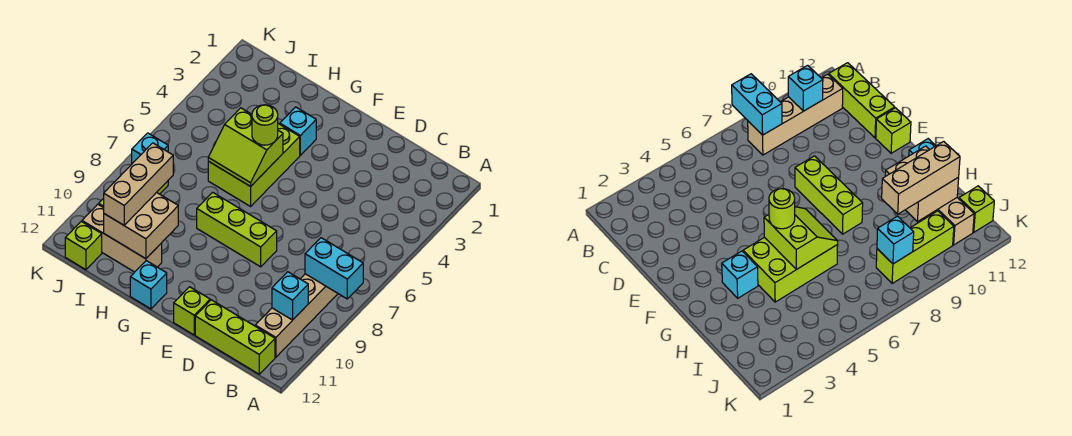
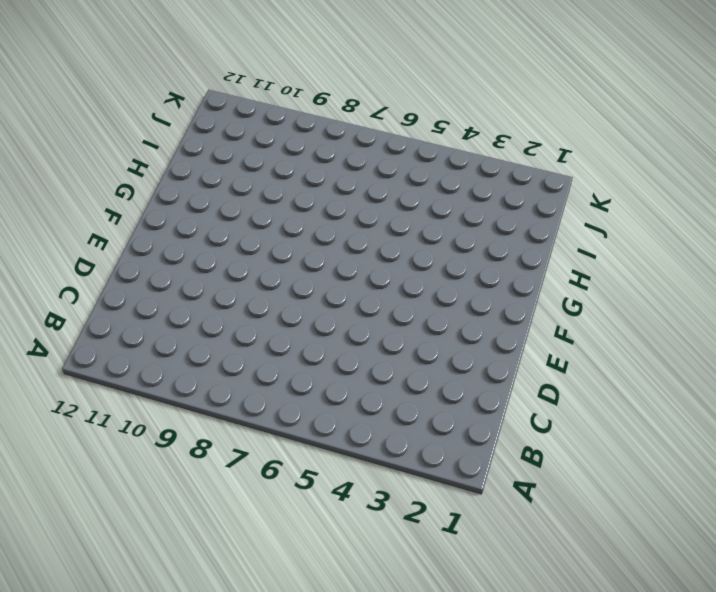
none -> tan 1x4 brick [255,274,338,357]
none -> lime 1x3 brick [195,300,275,374]
none -> lime 1x3 brick [197,192,277,267]

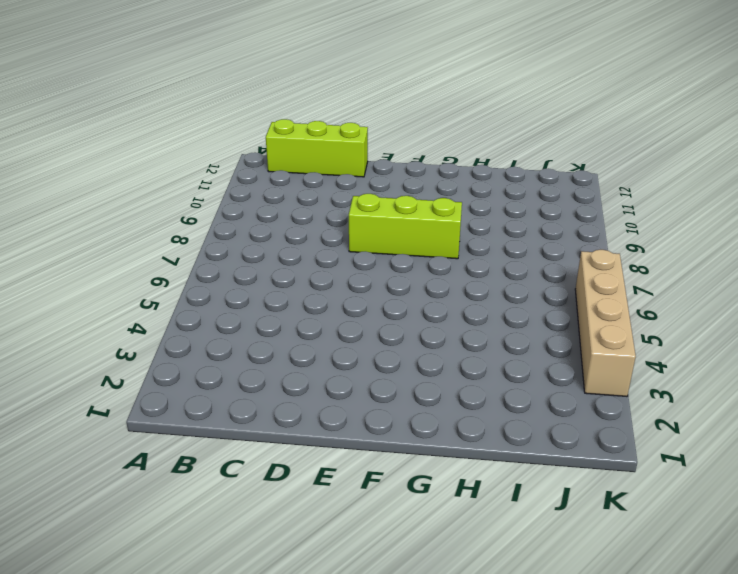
tan 1x4 brick [575,250,636,396] -> tan 1x4 brick moved to [255,274,338,357]
none -> lime 1x1 brick [174,287,210,335]
none -> cyan 1x1 brick [280,107,316,155]
none -> lime 2x3 brick [208,124,300,206]

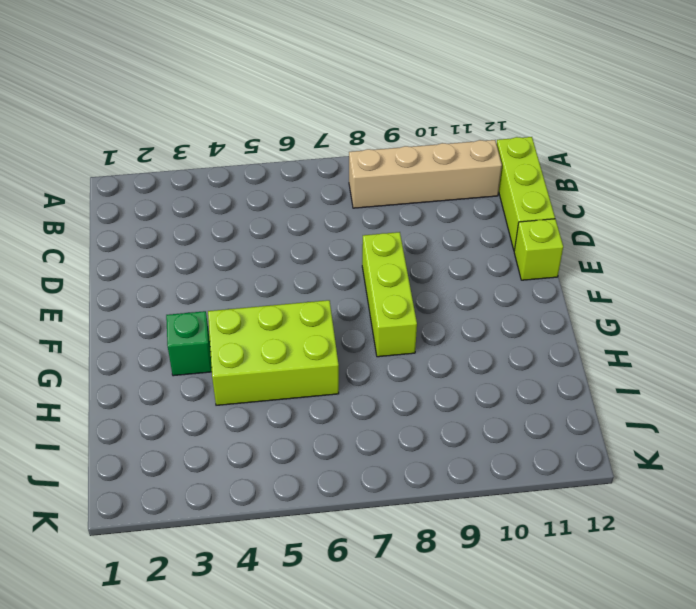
green 1x1 brick [166,311,212,376] -> cyan 1x1 brick [280,107,316,155]
none -> cyan 1x1 brick [130,261,167,309]
none -> tan 1x3 brick [82,204,162,272]
none -> lime 1x3 brick [876,211,954,283]

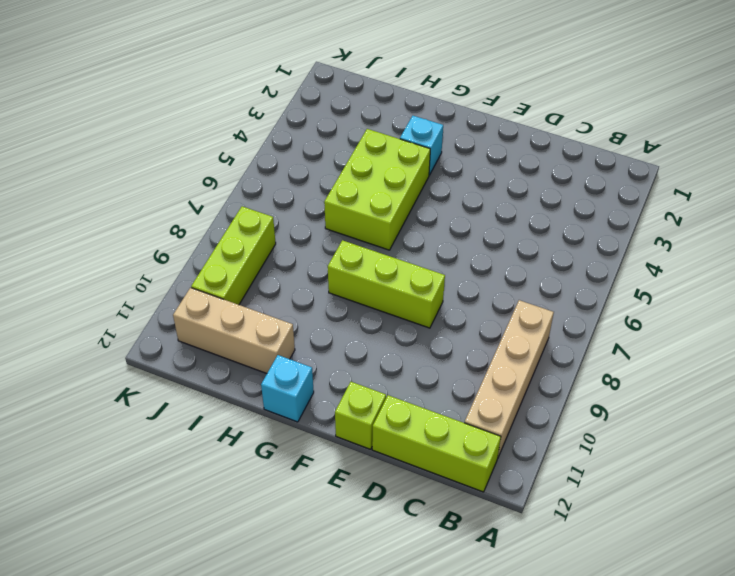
none -> lime 1x1 brick [65,221,102,270]
none -> cyan 1x2 brick [305,238,363,299]
none -> cyan 1x1 brick [272,272,308,320]

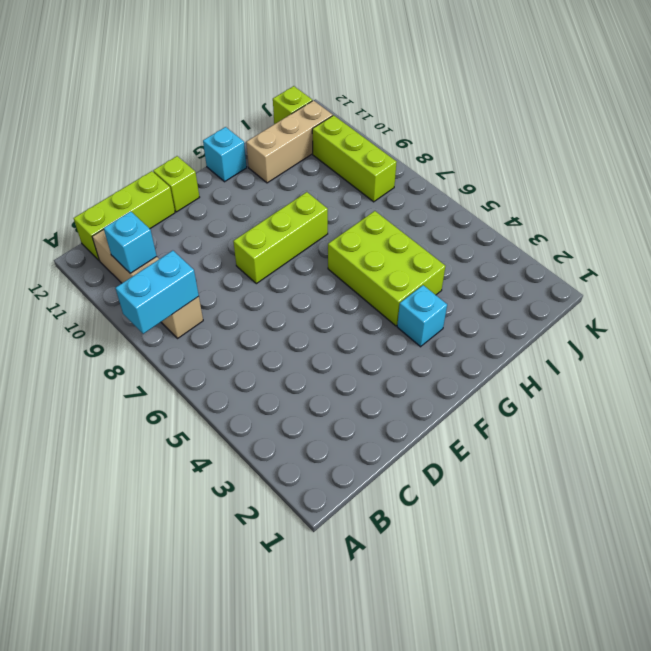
none -> lime 2x2 slope [208,108,283,186]
none -> tan 2x2 brick [104,192,178,259]
none -> cyan 1x1 brick [132,133,168,164]

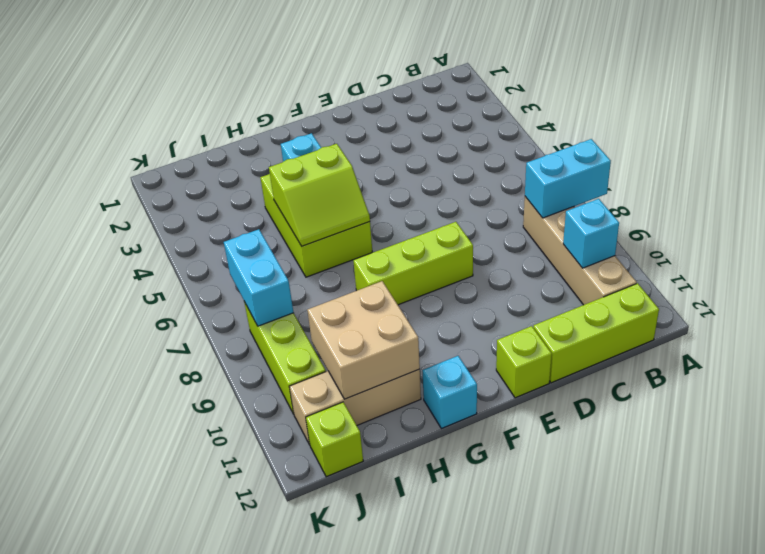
cyan 1x2 brick [224,229,294,326] -> cyan 1x1 brick [132,133,168,164]
none -> lime 1x1 round brick [252,105,278,145]
none -> tan 1x3 brick [104,143,173,225]

